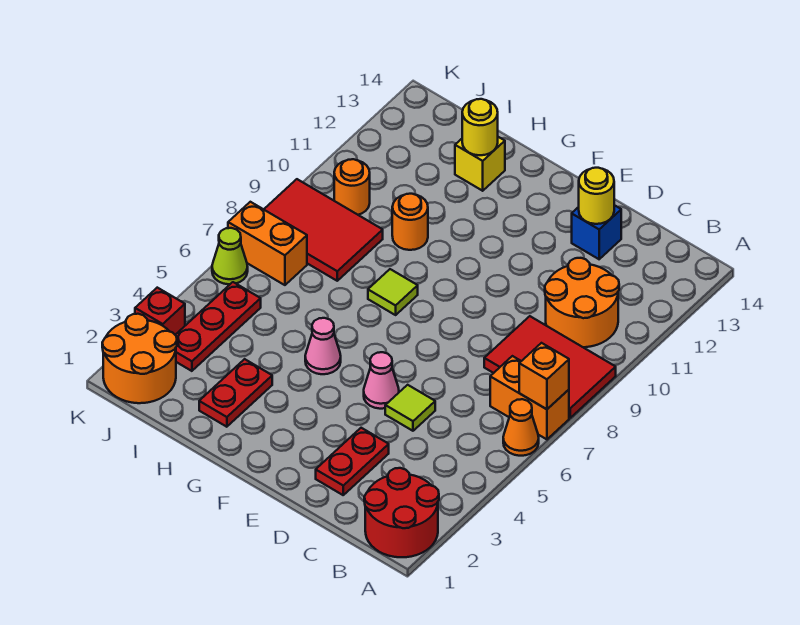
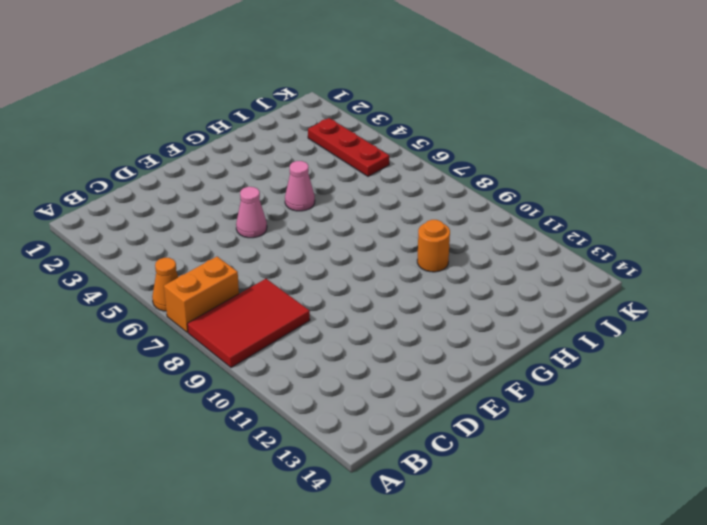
none -> red 2x2 round brick [364,468,439,557]
none -> orange 2x2 round brick [545,258,619,347]
none -> red 1x2 plate [316,428,389,495]

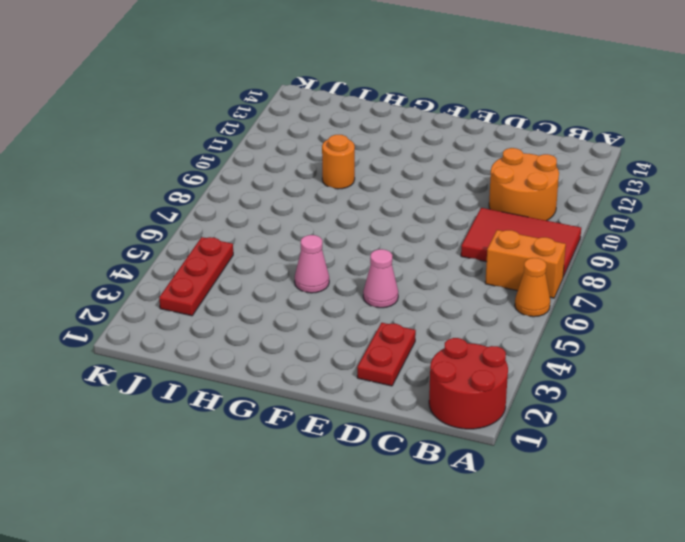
none -> lime 1x1 tile [385,385,435,431]
none -> blue 1x1 brick [572,205,621,259]
none -> lime 1x1 tile [368,269,418,315]

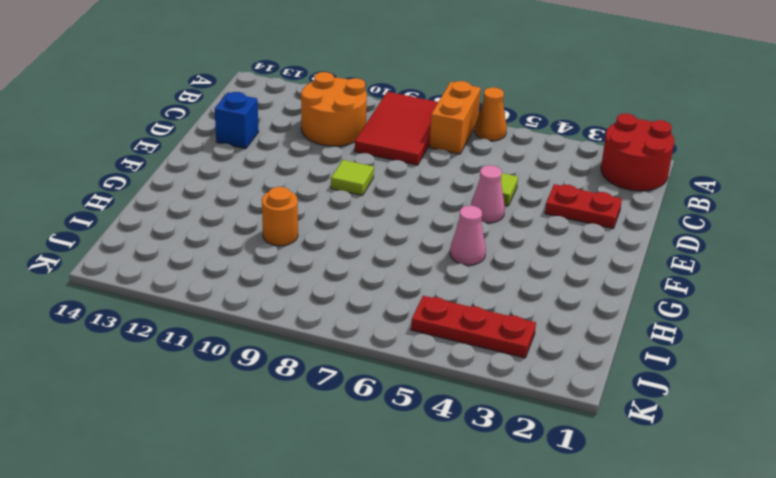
lime 1x1 tile [331,160,374,196] -> lime 1x1 tile moved to [368,269,418,315]
none -> red 1x2 plate [199,359,272,427]
none -> yellow 1x1 brick [455,137,505,191]
none -> red 2x3 tile [264,179,383,281]

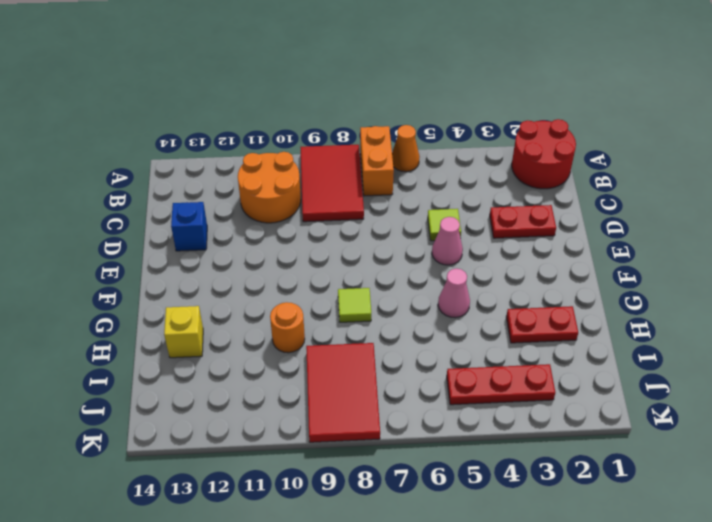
none -> orange 2x2 round brick [102,314,177,403]
none -> orange 1x2 brick [228,202,307,285]
none -> orange 1x1 round brick [334,159,370,215]

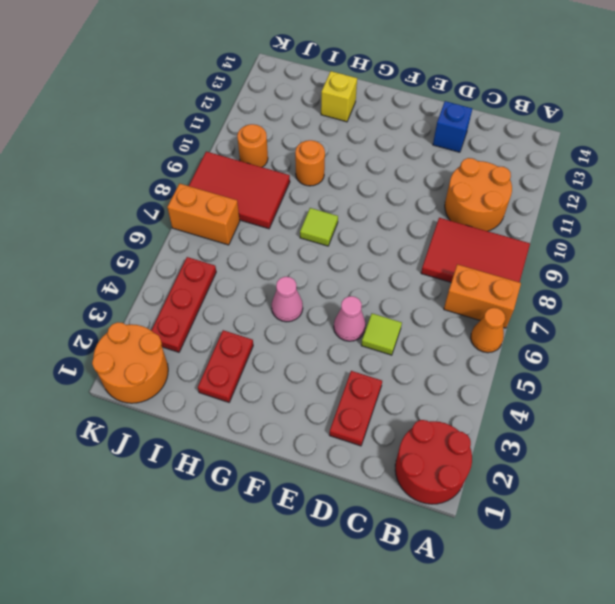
none -> red 1x1 brick [135,288,185,335]
none -> lime 1x1 cone [212,228,248,284]
none -> orange 1x1 brick [519,343,569,409]

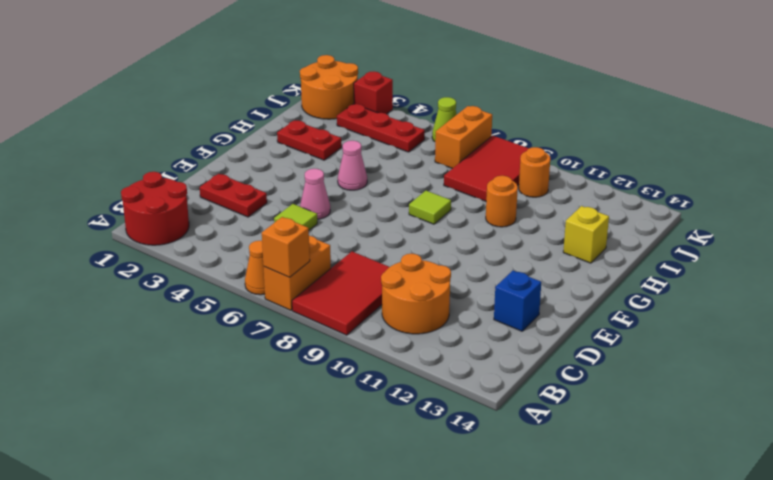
none -> yellow 1x1 round brick [579,168,614,224]
none -> yellow 1x1 round brick [462,99,498,155]

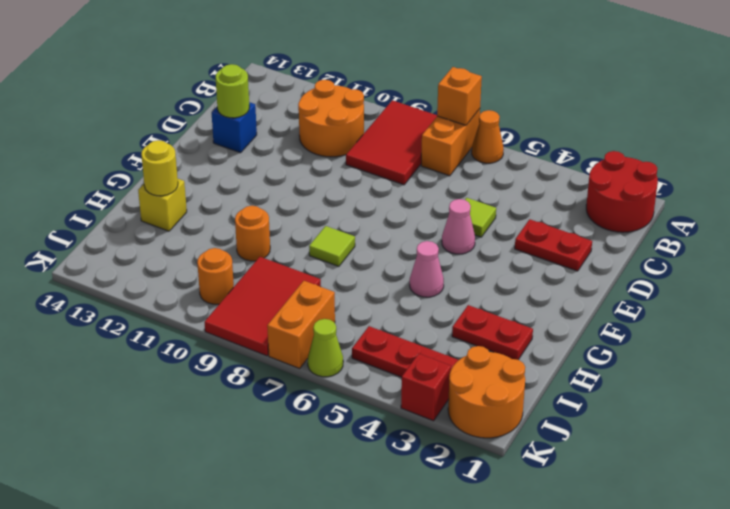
lime 1x1 round brick [216,64,249,118] -> yellow 1x1 round brick [579,168,614,224]

